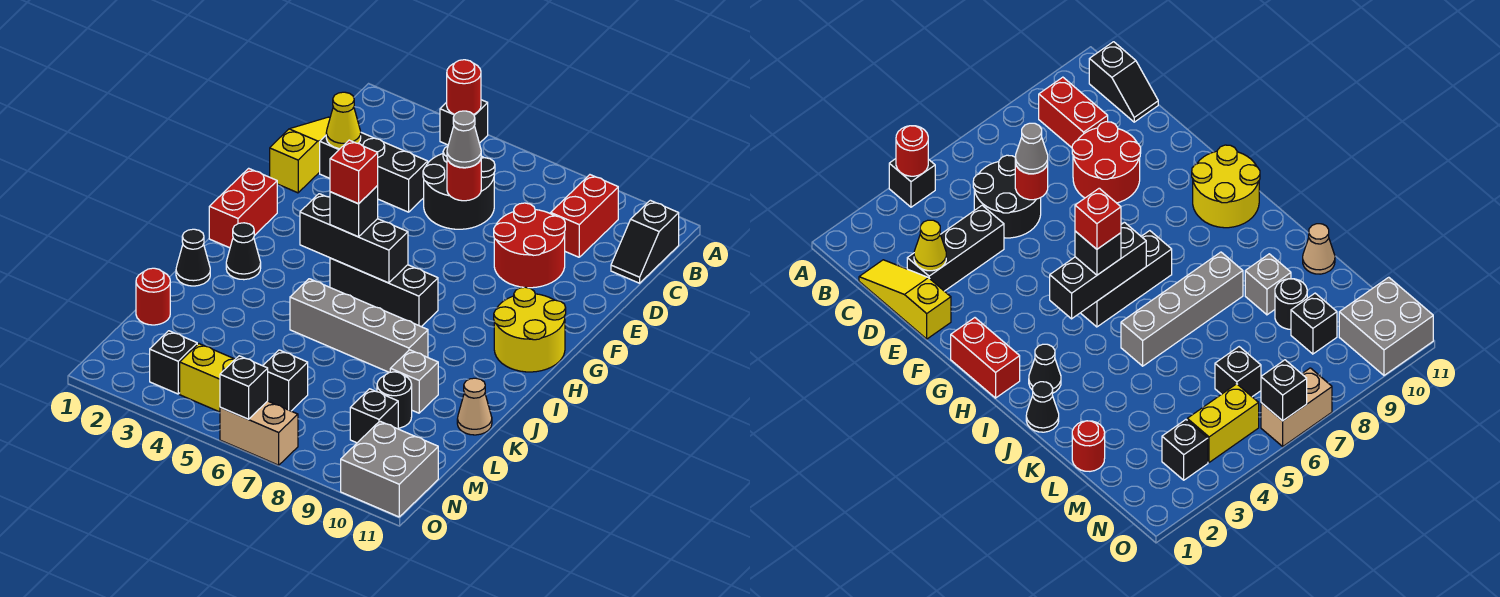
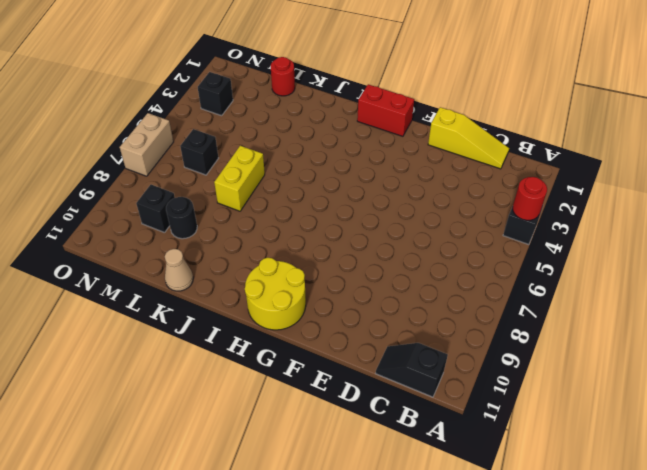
yellow 1x2 brick [214,146,265,211] -> yellow 1x2 brick moved to [180,344,235,412]
none -> red 1x2 brick [551,175,618,257]
none -> black 2x2 round brick [423,146,495,229]
none -> black 1x3 brick [320,133,428,212]
none -> red 2x2 round brick [494,203,565,288]

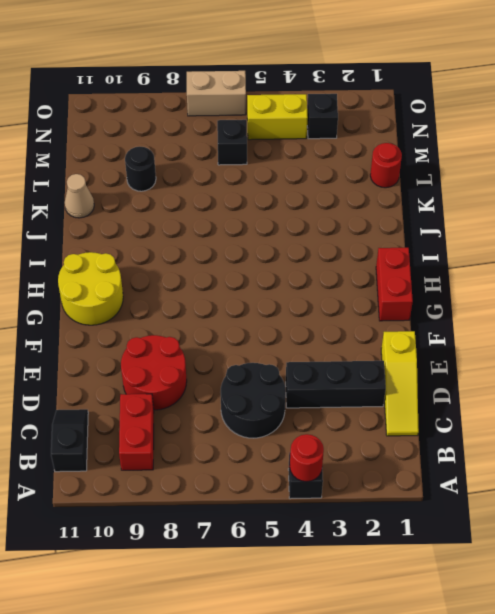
none -> black 1x3 brick [330,258,438,327]
none -> black 1x1 cone [226,223,261,280]
none -> black 1x1 cone [176,229,210,286]
none -> grey 1x4 brick [290,279,428,373]

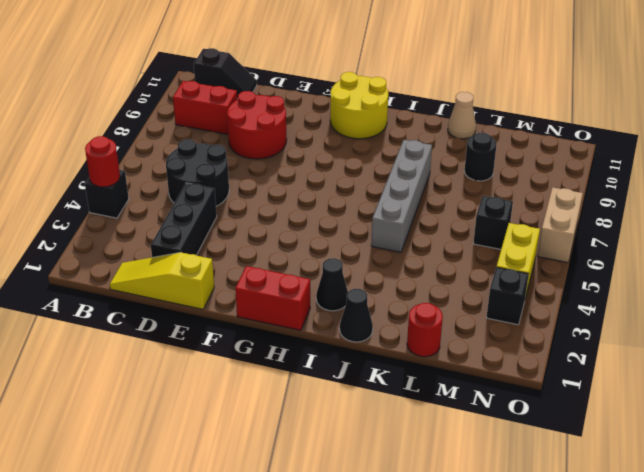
none -> black 1x3 brick [330,258,438,327]
none -> grey 1x1 brick [390,350,438,413]
none -> black 1x1 brick [350,389,398,443]
none -> grey 2x2 brick [341,421,438,517]

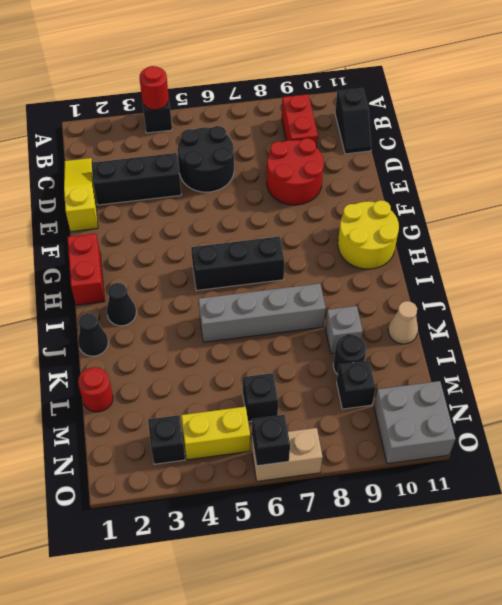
none -> yellow 1x1 cone [326,92,361,149]
none -> red 1x1 round brick [447,159,481,201]
none -> black 1x3 brick [300,194,408,283]
none -> grey 1x1 cone [447,111,481,168]

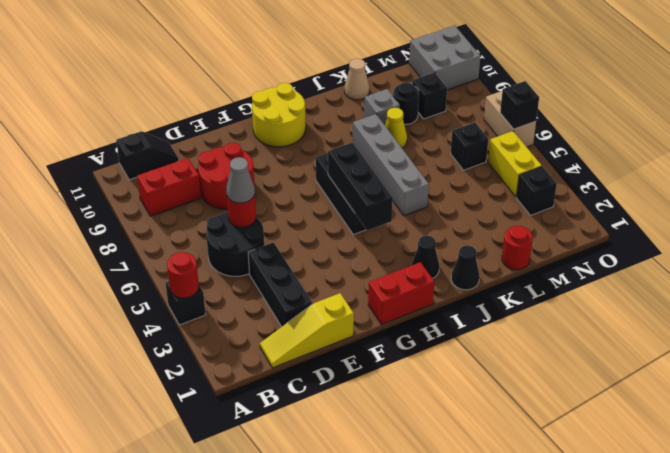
yellow 1x1 cone [385,108,407,148] -> yellow 1x1 cone moved to [326,92,361,149]
none -> black 1x1 brick [330,186,378,237]
none -> red 1x1 brick [330,140,378,204]

